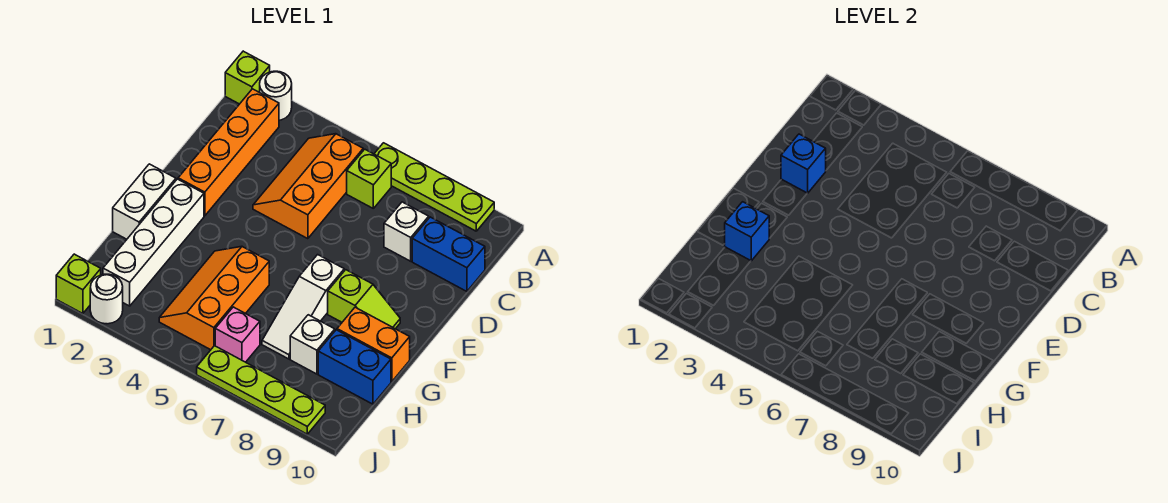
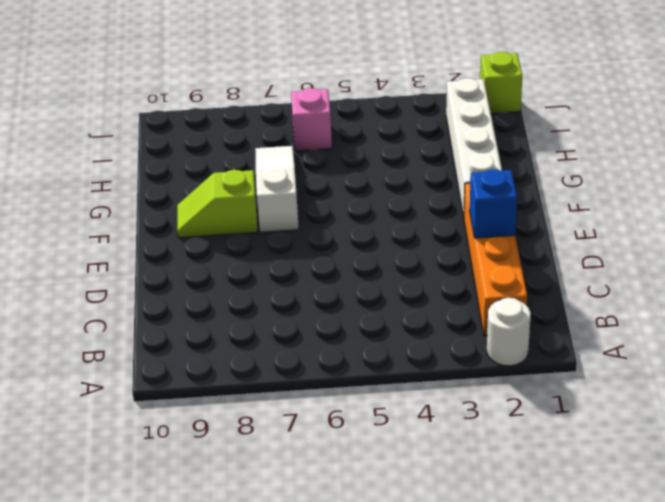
none -> lime 1x1 brick [225,51,270,104]
none -> lime 1x4 plate [374,143,494,231]
none -> orange 2x3 slope [253,134,363,239]

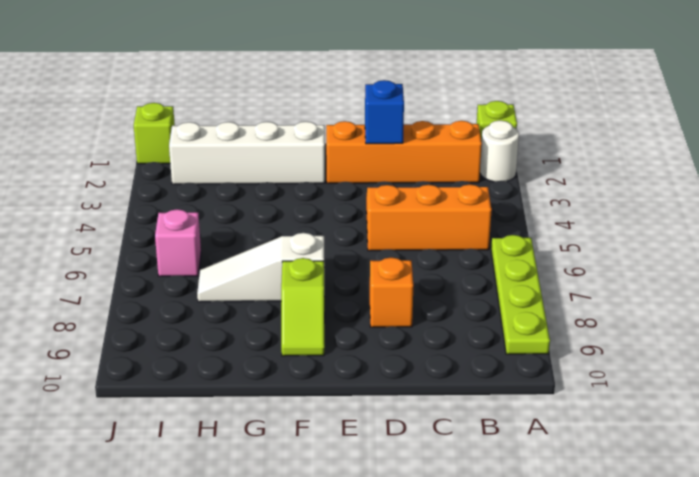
orange 1x1 brick [370,257,413,327] -> none
none -> lime 1x1 brick [347,149,391,208]
none -> white 1x1 brick [384,202,429,261]
none -> blue 1x2 brick [412,217,485,291]

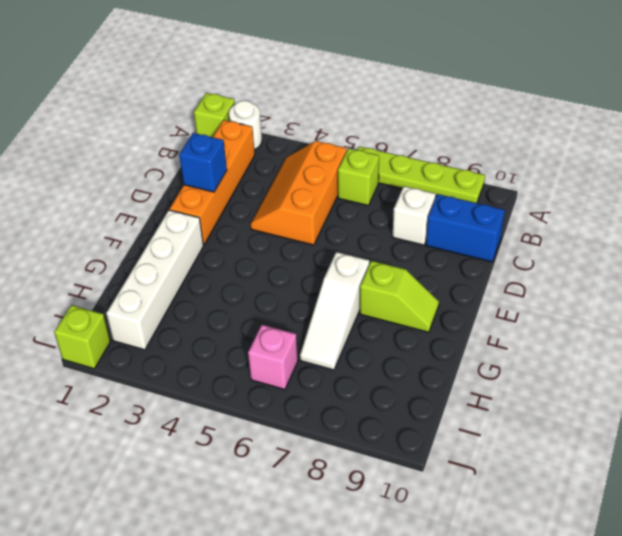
none -> white 1x2 brick [113,164,176,239]
none -> orange 2x3 slope [159,246,269,350]
none -> orange 1x2 brick [337,307,410,382]

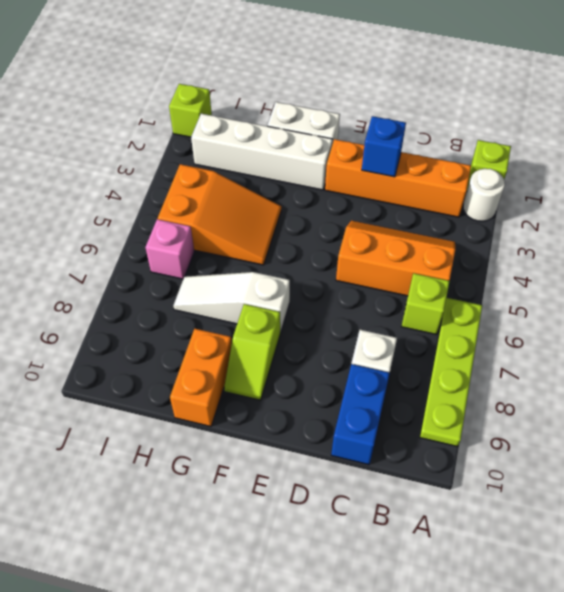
orange 2x3 slope [158,164,281,265] -> orange 2x3 slope turned to [159,246,269,350]
none -> white 1x1 brick [290,315,335,374]
none -> blue 1x2 brick [318,330,391,404]
none -> white 1x1 round brick [90,274,123,324]

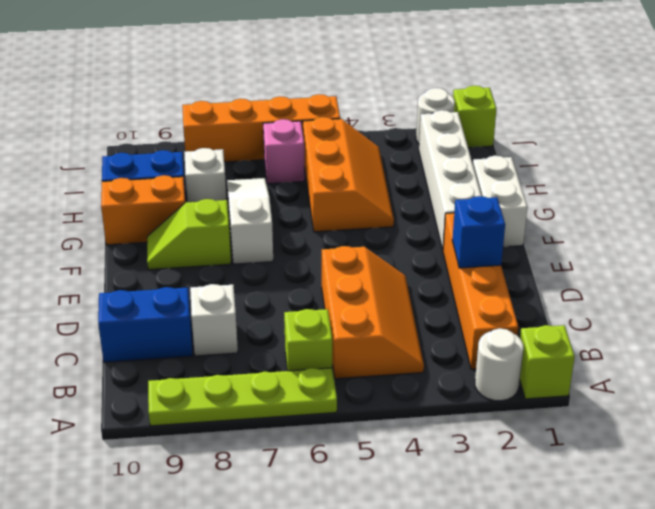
orange 1x4 brick [182,94,340,162] -> lime 1x4 plate [197,346,325,434]
none -> blue 1x1 brick [725,202,769,261]

